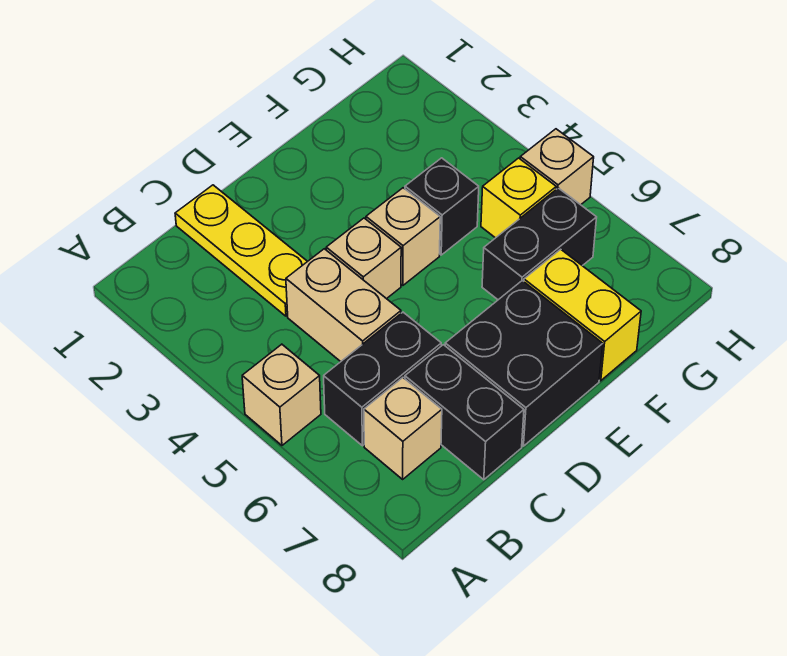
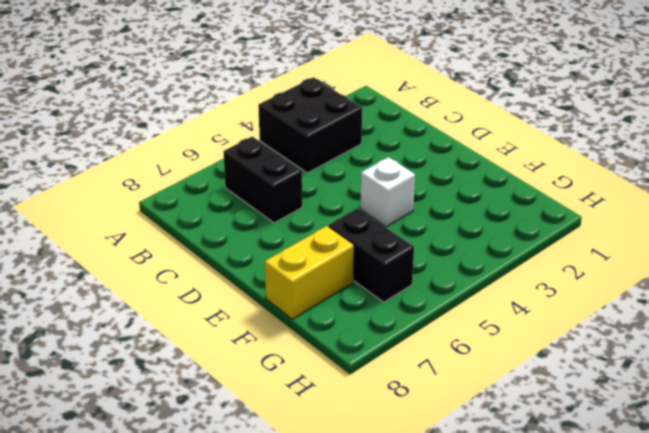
black 2x2 brick [258,77,362,173] -> black 2x2 brick moved to [445,281,603,446]
white 1x1 brick [360,157,415,227] -> tan 1x1 brick [366,188,440,285]
none -> tan 1x1 brick [242,344,321,445]
none -> tan 1x1 brick [364,378,442,479]
none -> yellow 1x3 plate [175,185,308,316]

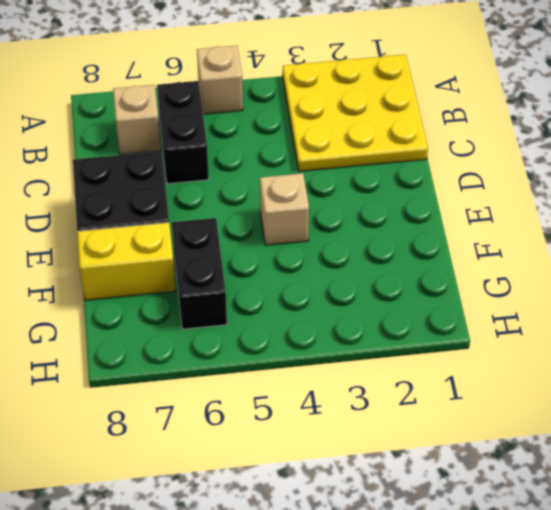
yellow 3x3 plate [282,55,428,171] -> yellow 1x3 plate [175,185,308,316]
none -> tan 1x2 brick [286,249,401,362]
none -> black 1x2 brick [405,345,524,480]
none -> tan 1x1 brick [326,218,401,299]

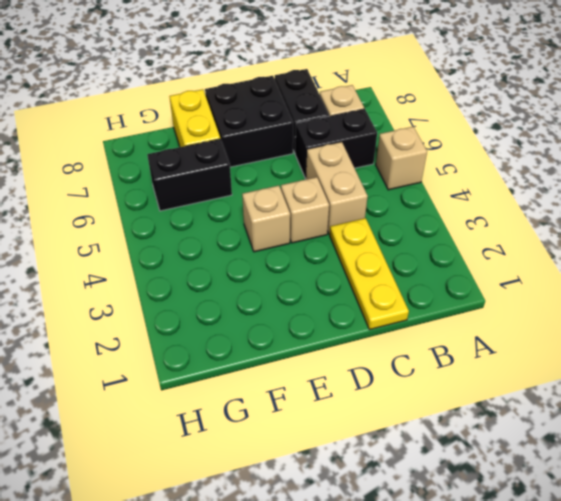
none -> black 1x1 brick [405,158,479,255]
none -> yellow 1x1 brick [481,158,556,238]
none -> tan 1x1 brick [520,129,594,205]

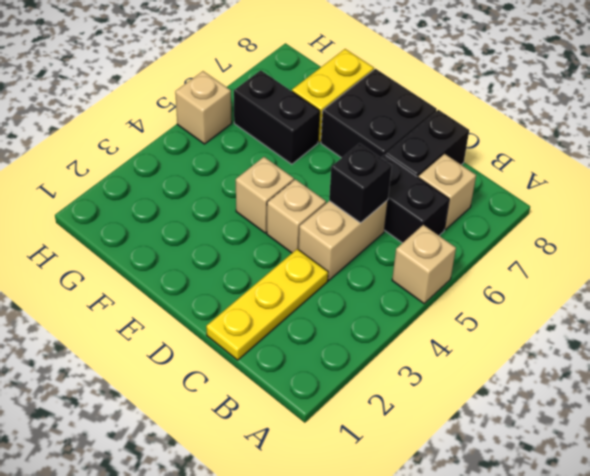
black 1x1 brick [329,144,392,223] -> black 1x1 brick moved to [405,158,479,255]
none -> yellow 1x1 brick [481,158,556,238]

